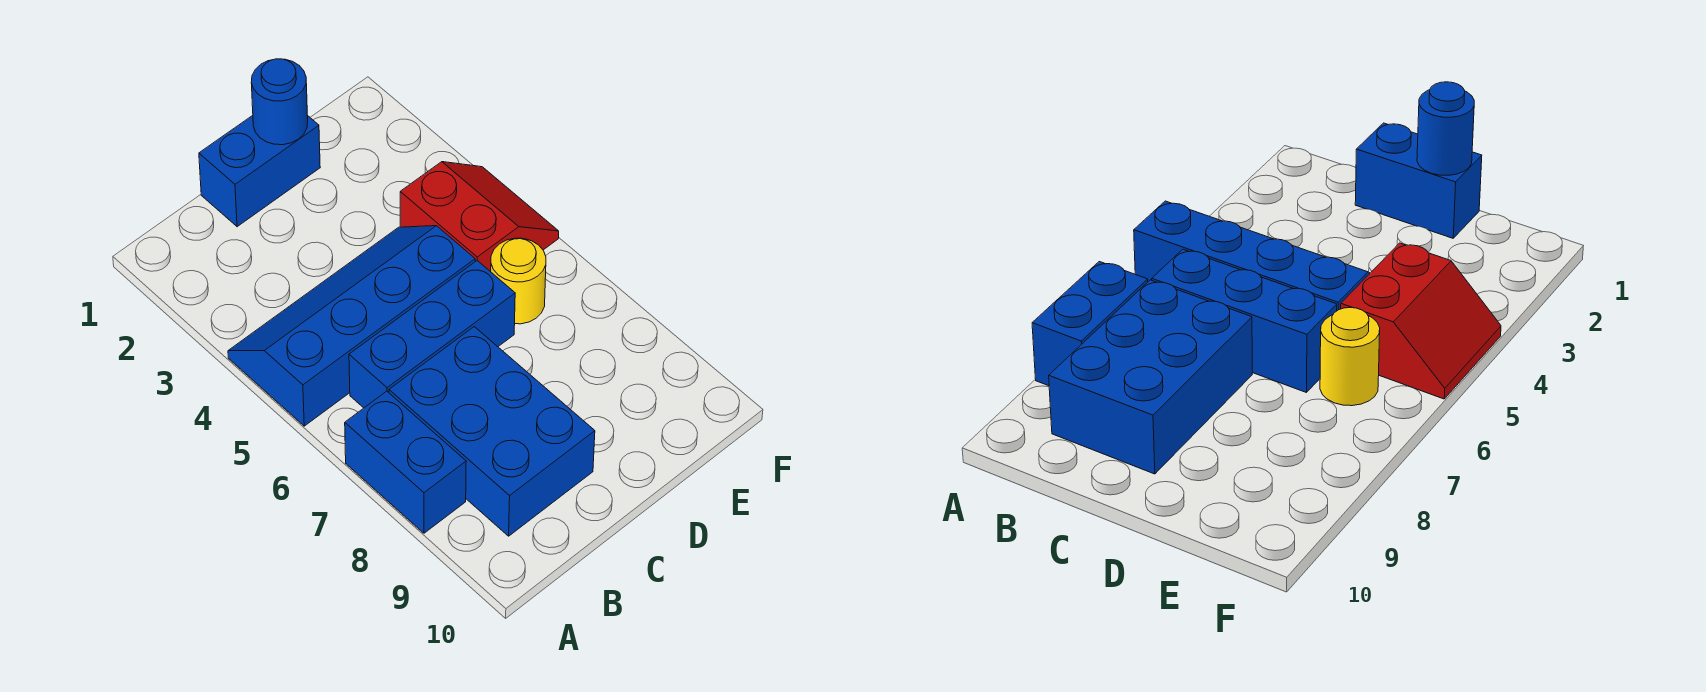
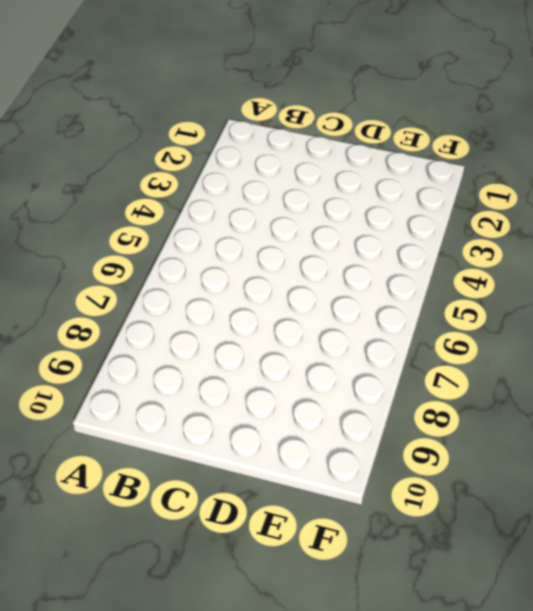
none -> blue 2x4 slope [228,226,475,426]
none -> blue 1x2 brick [345,391,466,533]

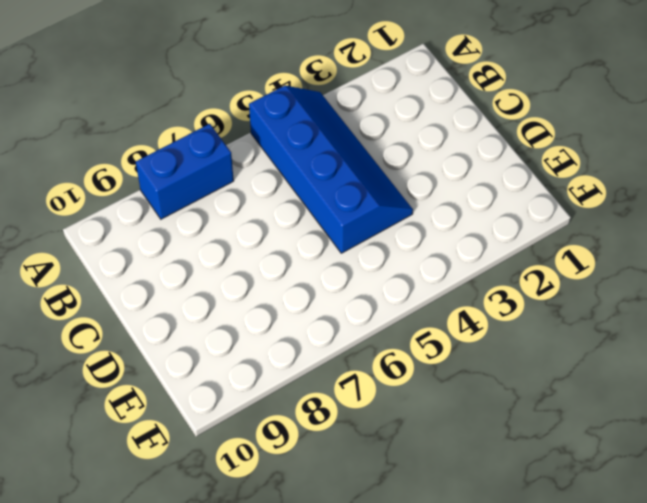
none -> blue 1x3 brick [349,261,515,408]
none -> blue 2x3 brick [389,327,595,536]

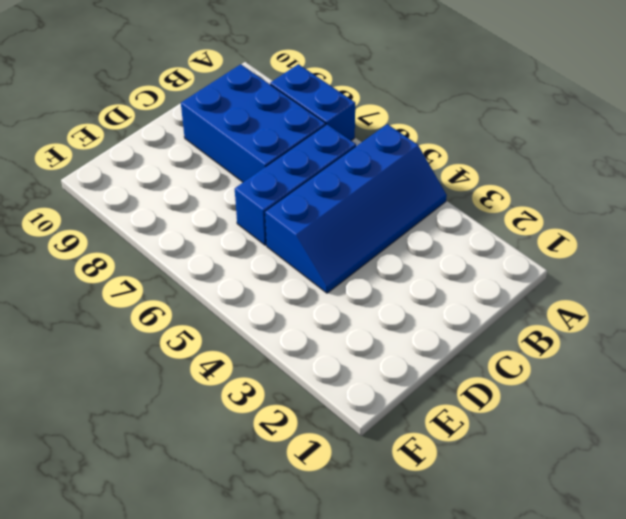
none -> blue 1x2 brick [199,115,320,227]
none -> red 2x2 slope [400,162,559,272]

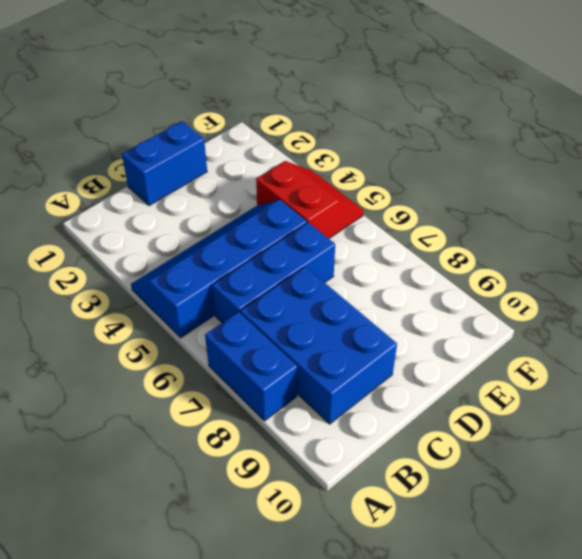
none -> yellow 1x1 round brick [491,238,546,324]
none -> blue 1x1 round brick [251,59,308,145]

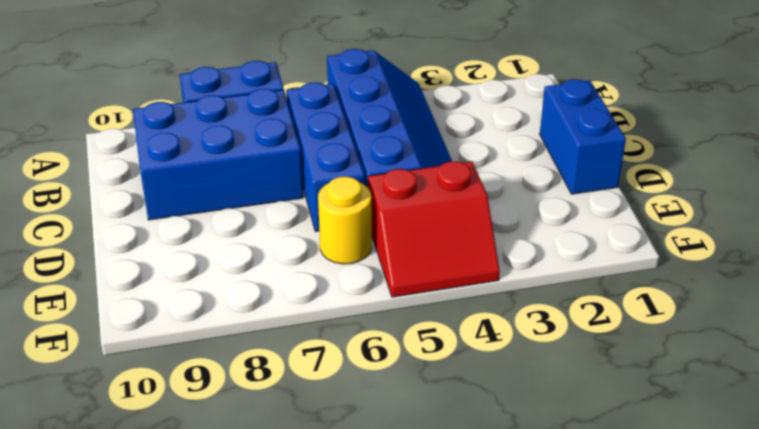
none -> blue 1x1 round brick [251,59,308,145]

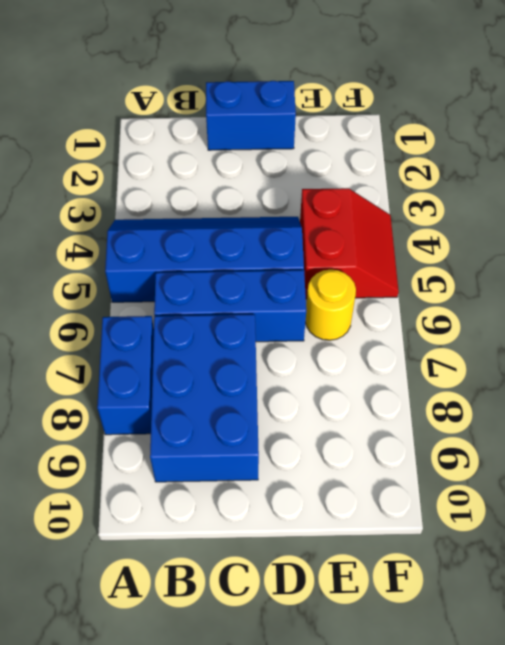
none -> blue 1x1 round brick [251,59,308,145]

